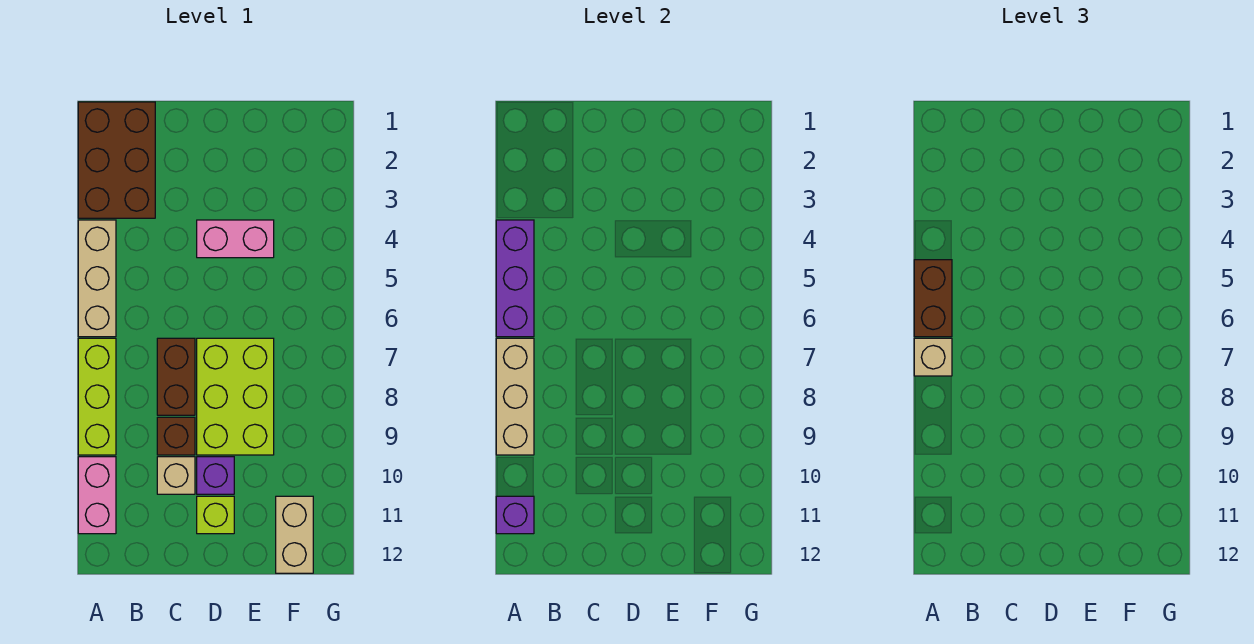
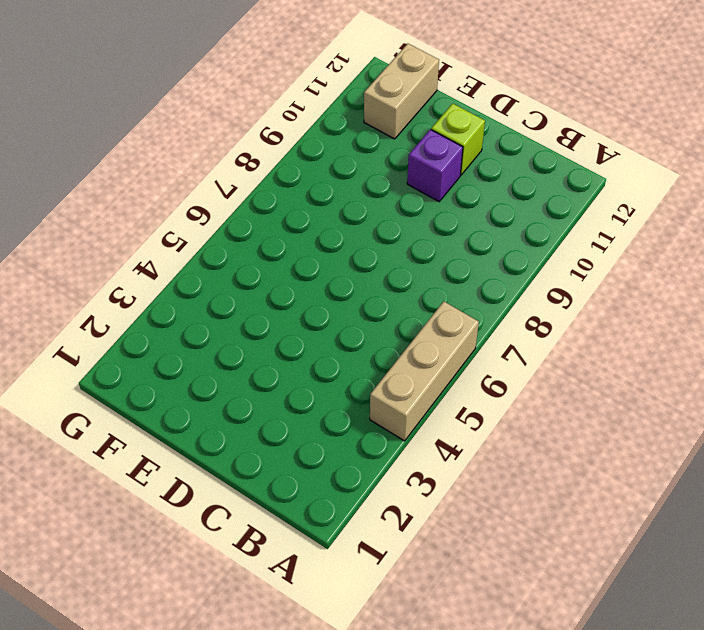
none -> brown 2x3 brick [78,102,155,218]
none -> lime 1x3 brick [78,338,116,455]
none -> pink 1x2 brick [78,457,116,534]

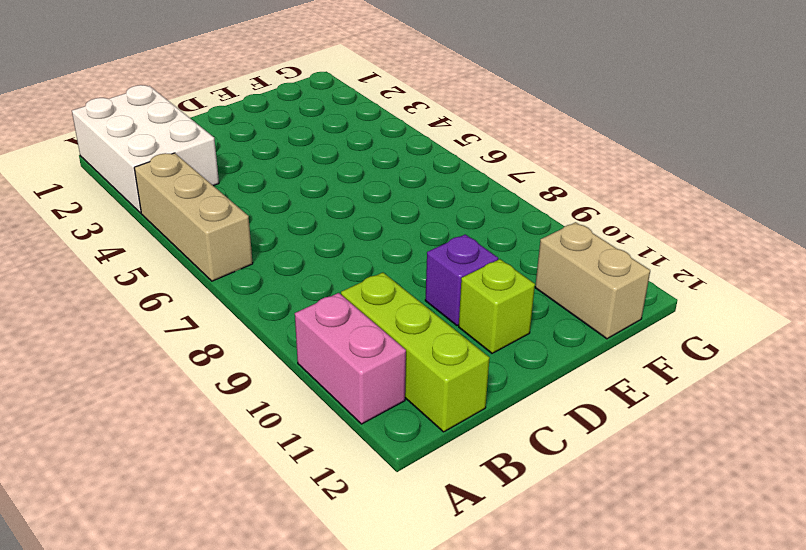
white 2x3 brick [72,85,219,213] -> brown 2x3 brick [78,102,155,218]
lime 1x3 brick [341,273,490,432] -> lime 1x3 brick moved to [78,338,116,455]
none -> brown 1x2 brick [157,338,195,415]
none -> brown 1x1 brick [157,417,195,455]
none -> tan 1x1 brick [157,457,195,494]

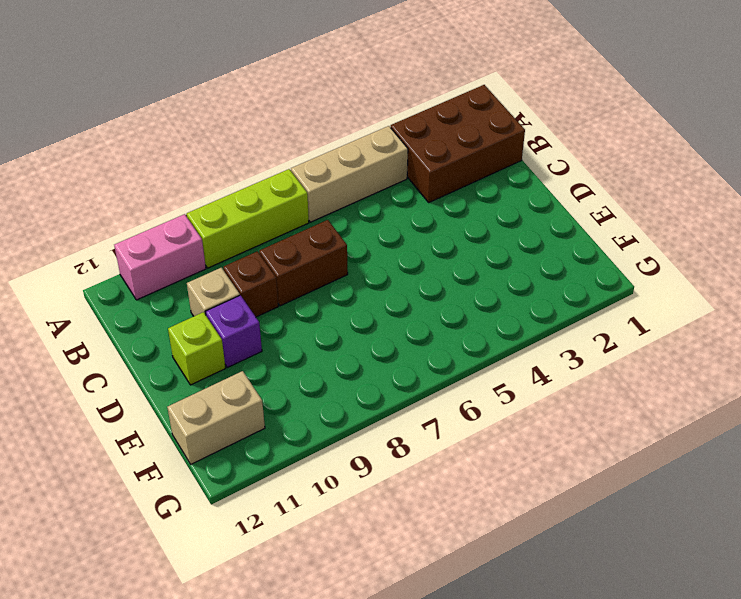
none -> pink 1x2 brick [197,220,274,258]
none -> lime 2x3 brick [197,338,274,455]
none -> purple 1x3 brick [496,220,534,337]

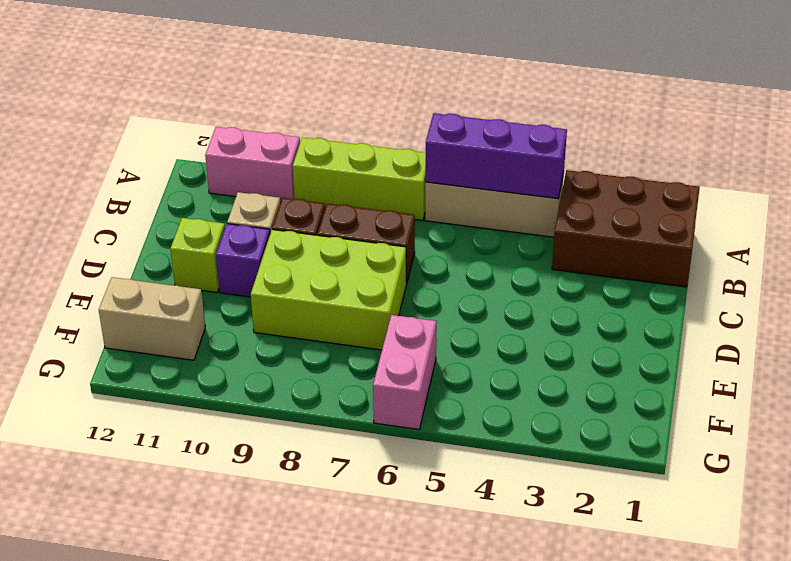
pink 1x2 brick [373,315,437,430] -> pink 1x2 brick moved to [197,220,274,258]
none -> tan 1x3 brick [496,338,534,455]
none -> purple 1x1 brick [496,496,534,534]
none -> brown 1x2 brick [914,260,952,337]

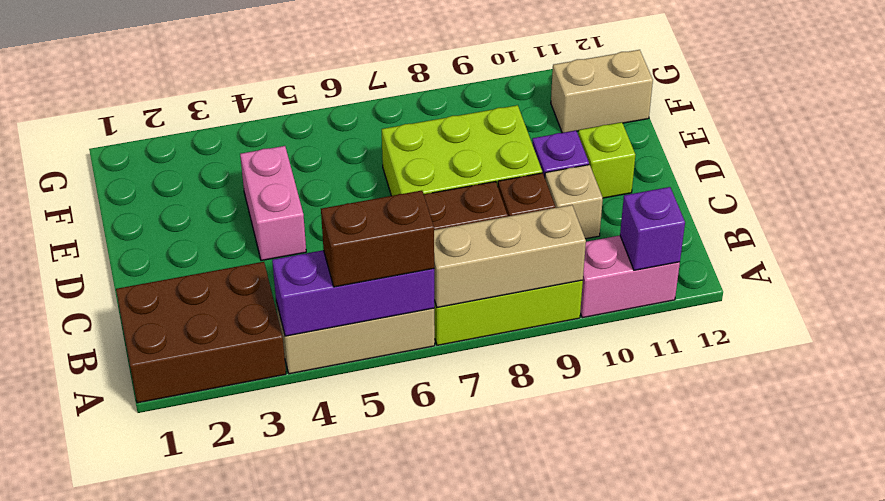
none -> tan 1x1 brick [914,338,952,376]

